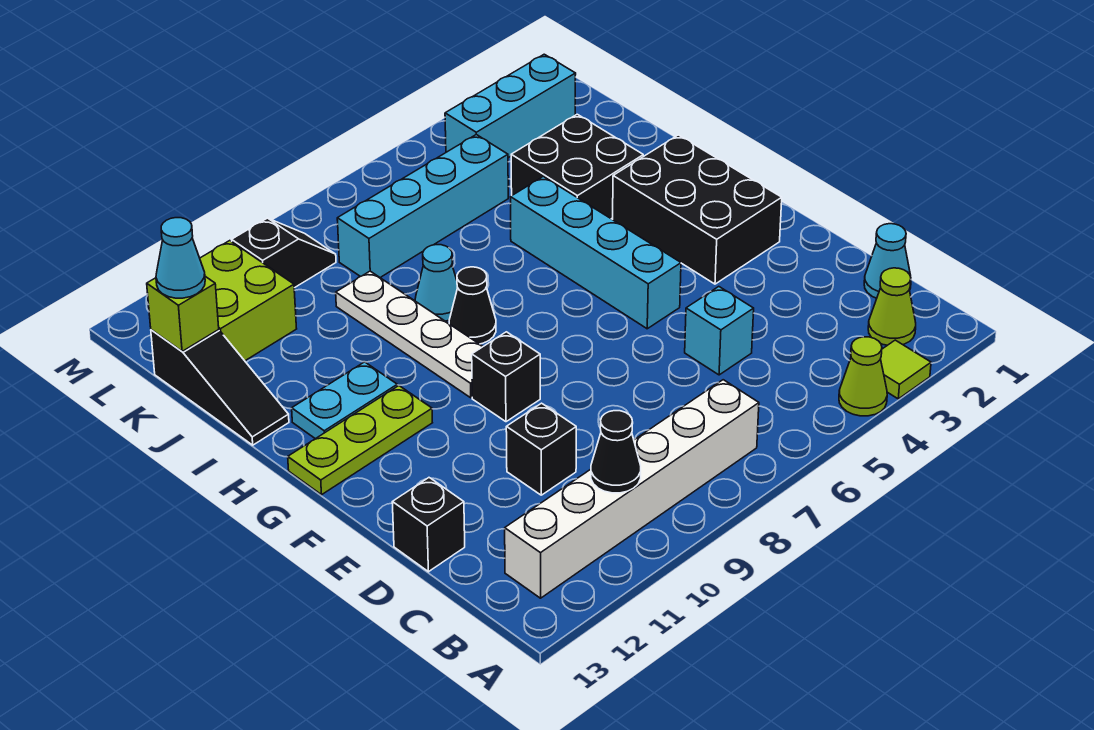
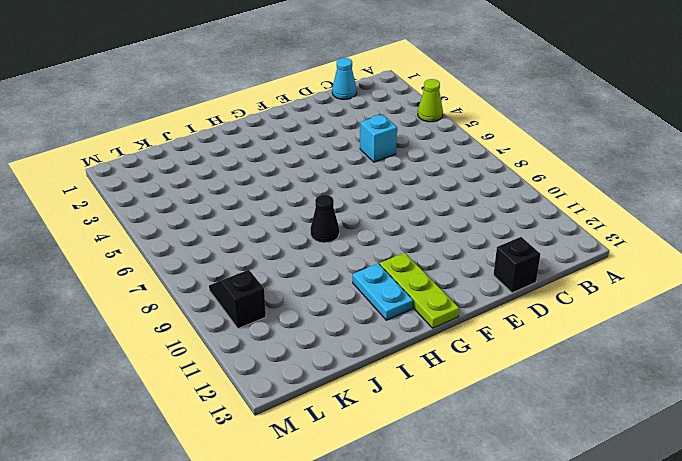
none -> lime 1x1 tile [881,340,931,399]
none -> lime 1x1 cone [868,268,916,345]
none -> white 1x6 brick [505,380,759,598]

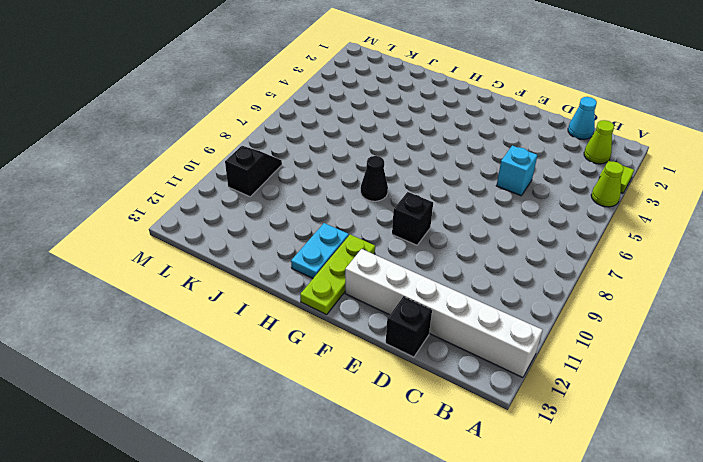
white 1x6 brick [345,249,543,378] -> white 1x6 brick turned to [505,380,759,598]
none -> black 1x1 brick [506,403,576,495]
none -> black 2x3 brick [613,135,782,284]
none -> cyan 1x4 brick [511,176,681,329]

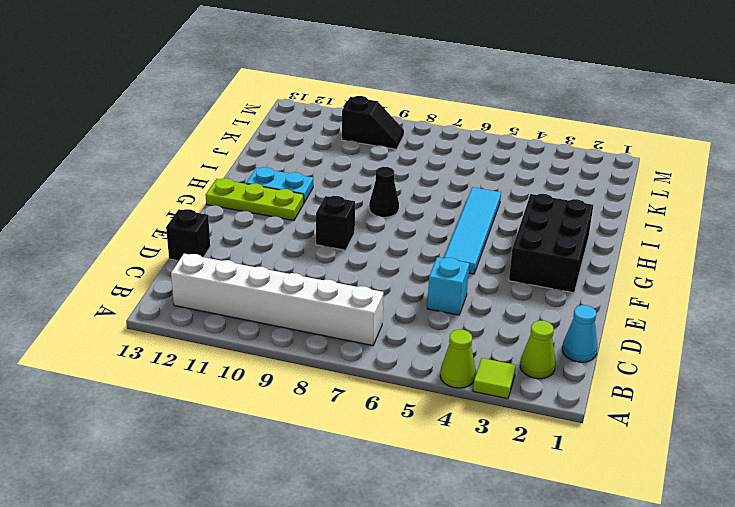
cyan 1x4 tile [444,187,501,274] -> cyan 1x4 brick [511,176,681,329]
none -> black 1x1 brick [506,403,576,495]
none -> white 1x4 plate [336,271,483,398]
none -> black 2x2 brick [511,114,643,219]

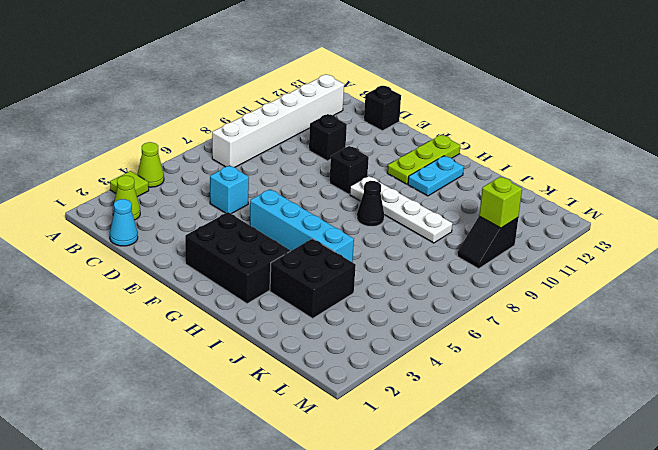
lime 1x1 brick [479,177,522,228] -> lime 1x1 brick moved to [147,276,219,351]
none -> cyan 1x1 cone [415,245,458,321]
none -> black 1x3 slope [151,330,289,445]
none -> cyan 1x4 brick [337,135,508,277]

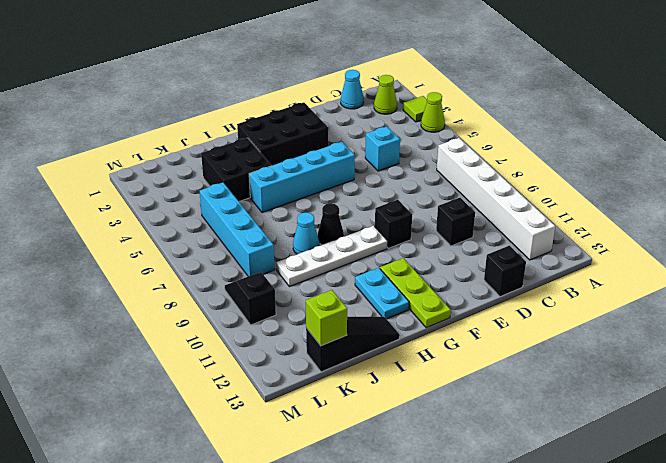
none -> lime 2x2 brick [200,241,297,361]
none -> cyan 1x3 brick [445,54,576,158]
none -> black 1x1 cone [591,411,641,493]

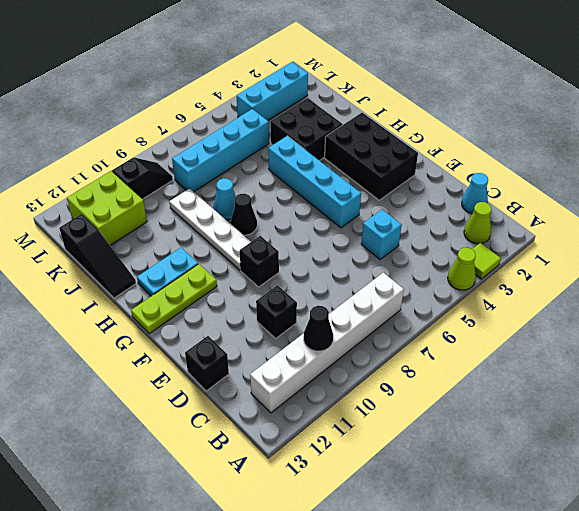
none -> lime 1x1 brick [147,276,219,351]
none -> cyan 1x1 cone [156,218,205,298]

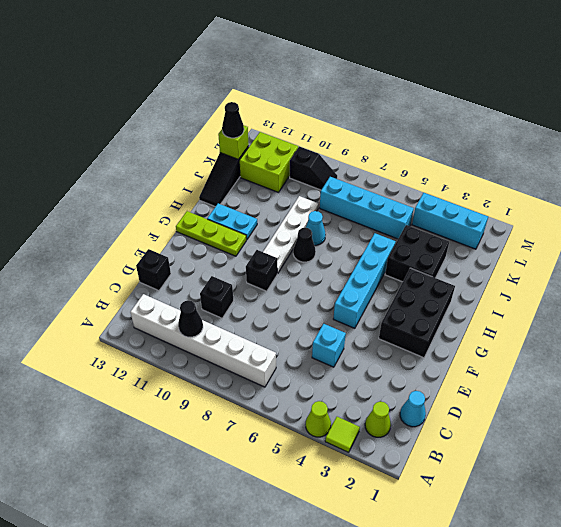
black 1x1 cone [222,102,244,138] -> cyan 1x1 cone [156,218,205,298]

